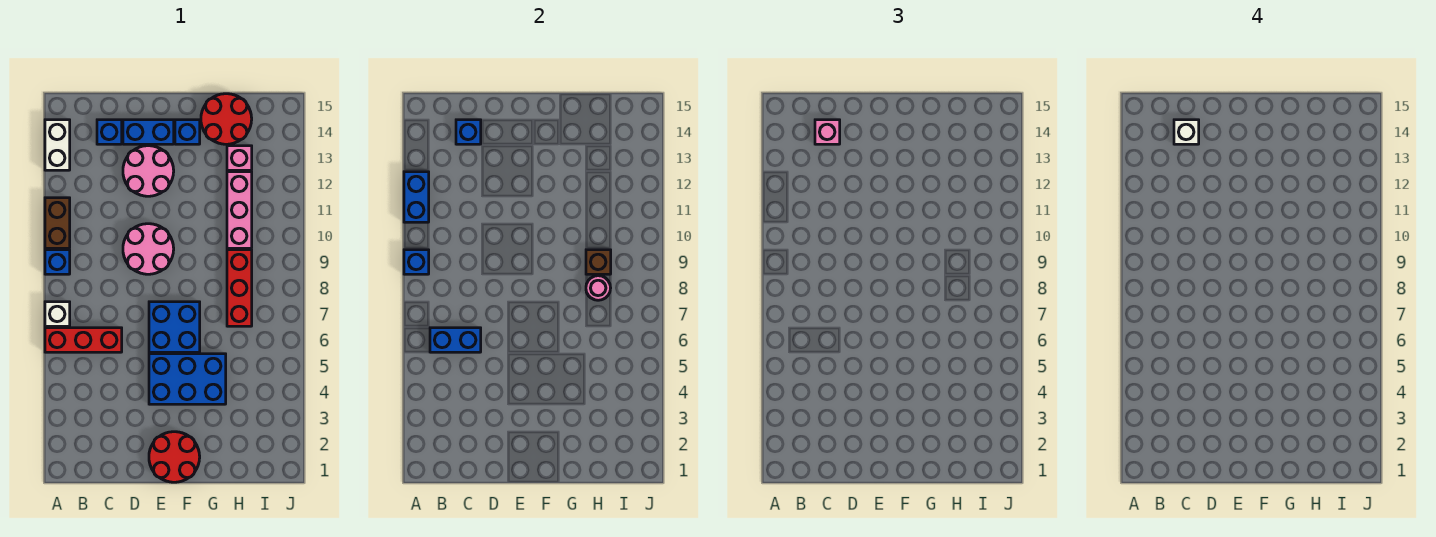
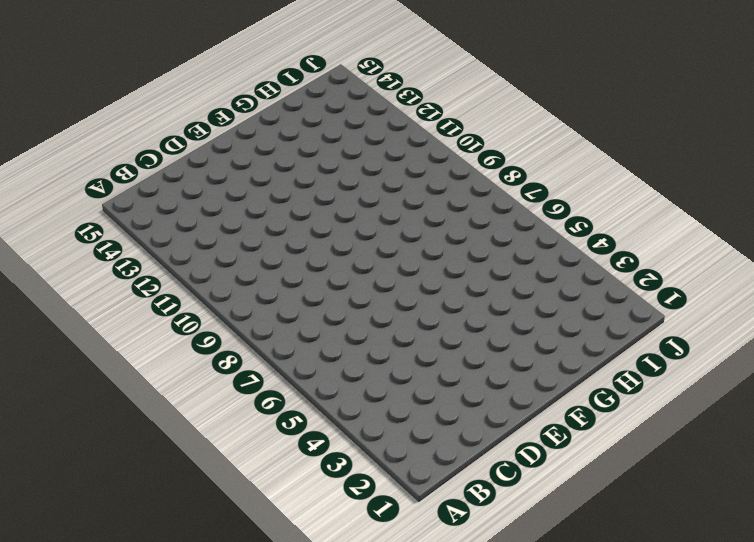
none -> red 1x3 brick [45,328,122,352]
none -> white 1x1 brick [45,302,70,326]
none -> blue 1x1 brick [45,250,70,274]

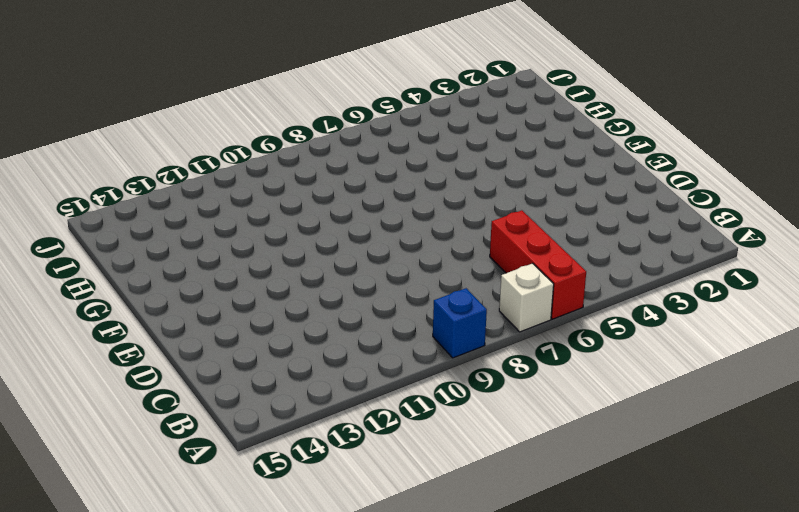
none -> brown 1x2 brick [45,198,70,248]
none -> white 1x2 brick [45,120,70,170]
none -> blue 1x1 brick [97,120,122,144]

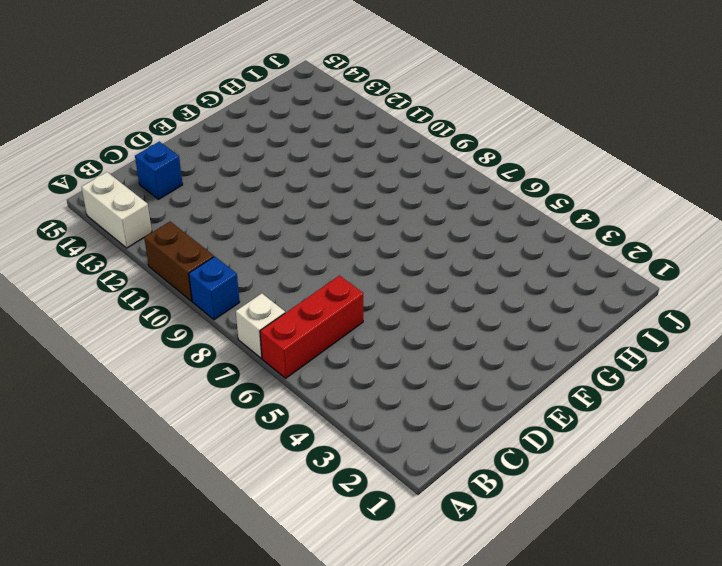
none -> pink 2x2 round brick [123,224,174,274]
none -> pink 2x2 round brick [123,146,174,196]
none -> blue 1x2 brick [123,120,174,144]

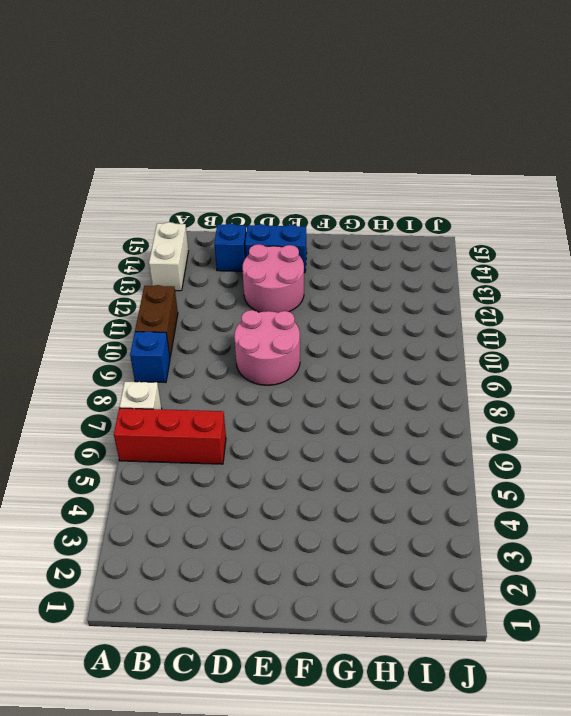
none -> red 2x2 round brick [149,432,200,482]
none -> blue 2x3 brick [149,354,226,404]
none -> blue 2x2 brick [149,302,200,352]

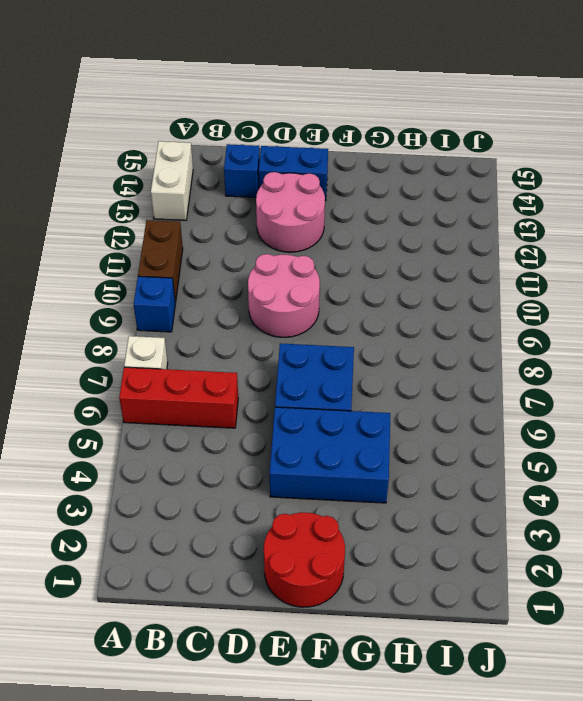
none -> blue 1x1 brick [175,120,200,144]
none -> red 2x2 round brick [201,94,252,144]
none -> red 1x3 brick [227,250,252,326]

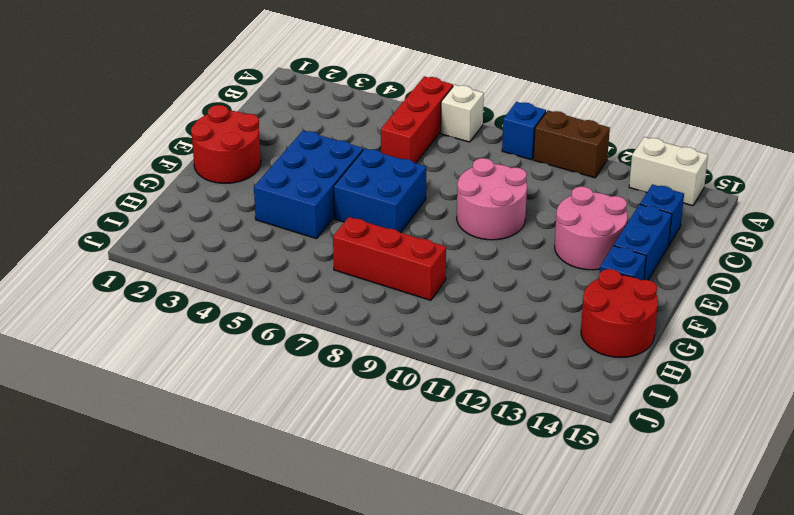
none -> pink 1x3 brick [227,172,252,248]
none -> pink 1x1 brick [227,146,252,170]
none -> blue 1x1 brick [404,250,429,274]

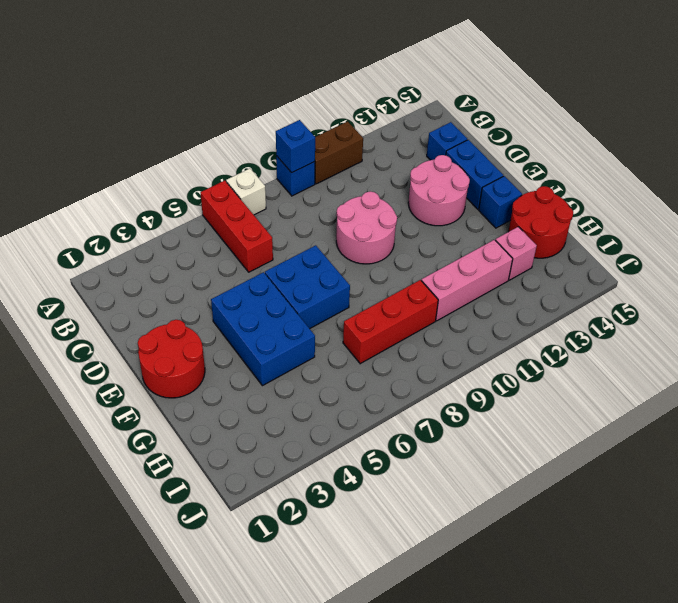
none -> white 1x2 brick [45,120,70,170]
none -> blue 1x2 brick [404,172,429,222]
none -> blue 1x2 brick [430,328,481,352]

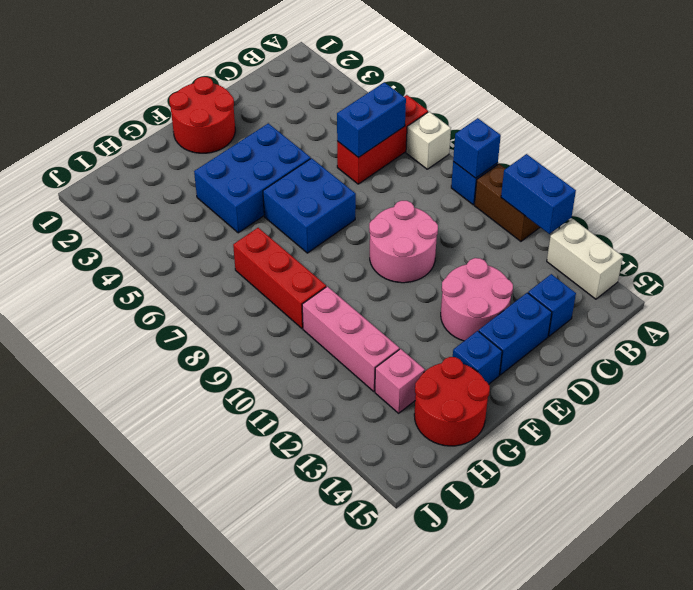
none -> blue 1x1 brick [456,120,481,144]
none -> pink 1x1 round brick [586,276,611,300]
none -> brown 1x1 brick [586,250,611,274]

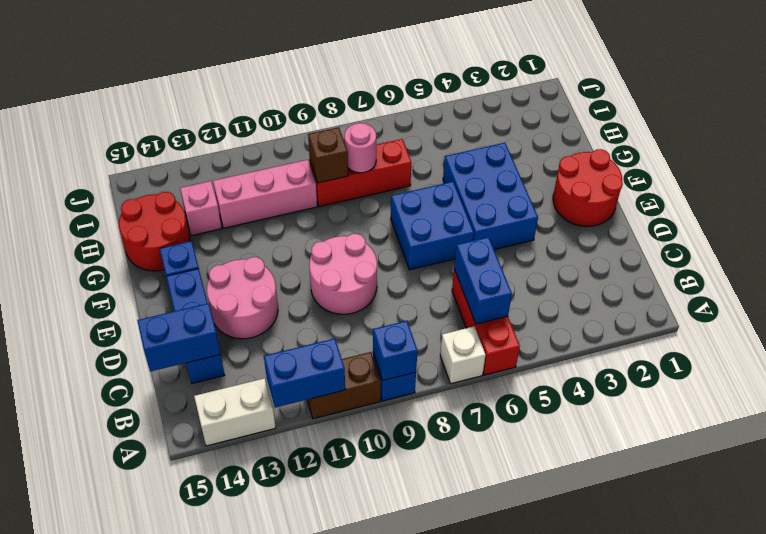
blue 1x2 brick [137,303,220,372] -> blue 1x1 brick [456,120,481,144]
none -> pink 1x1 brick [815,120,840,144]
none -> white 1x1 brick [1174,120,1199,144]

